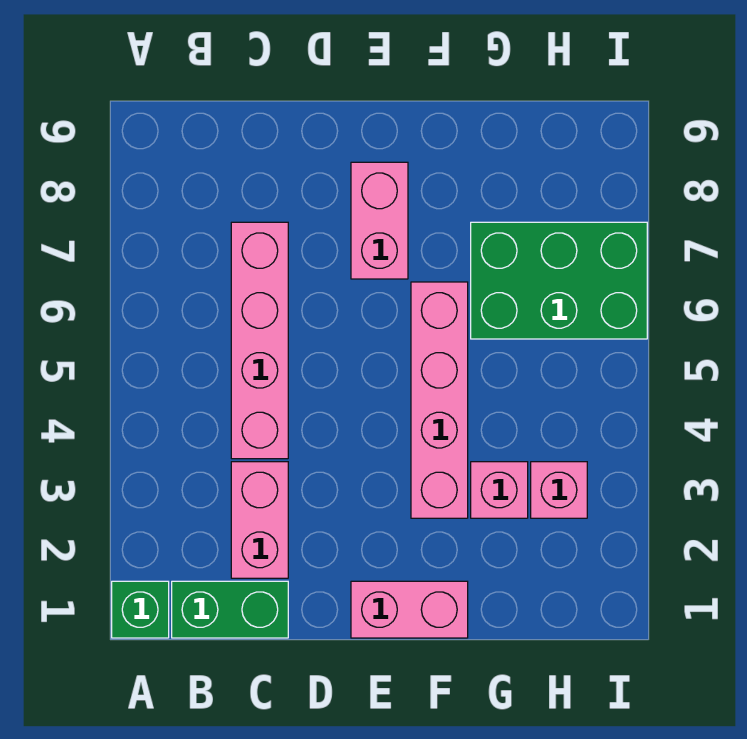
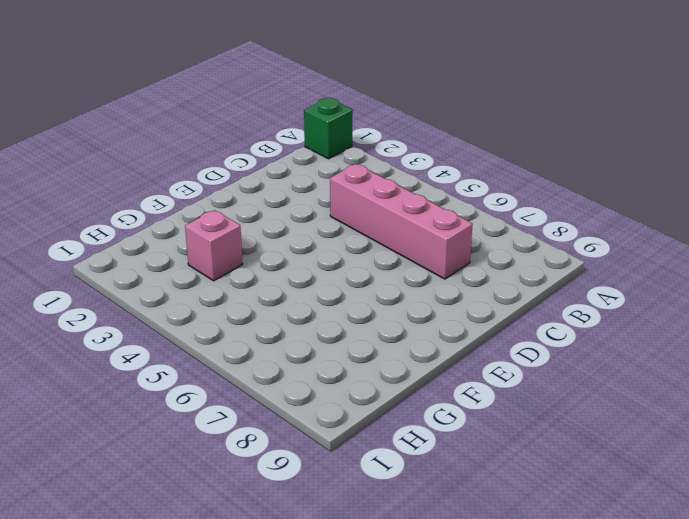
none -> green 1x2 brick [172,581,288,638]
none -> pink 1x2 brick [231,462,288,578]

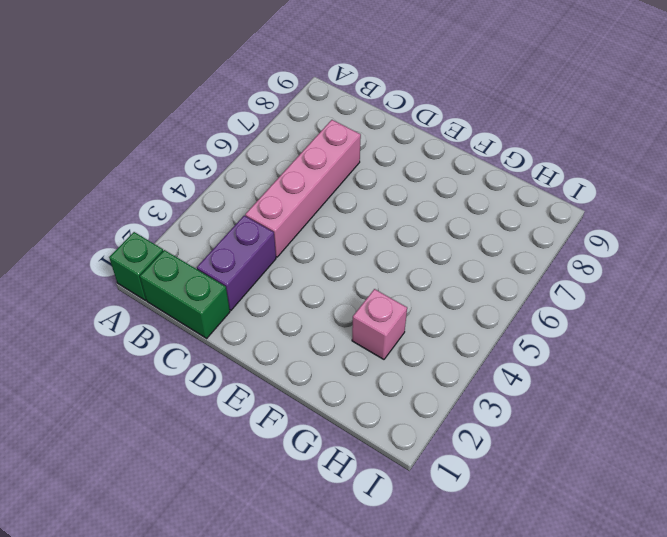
purple 1x2 brick [197,216,276,310] -> pink 1x2 brick [231,462,288,578]
none -> pink 1x2 brick [351,581,468,638]
none -> pink 1x2 brick [351,162,408,279]

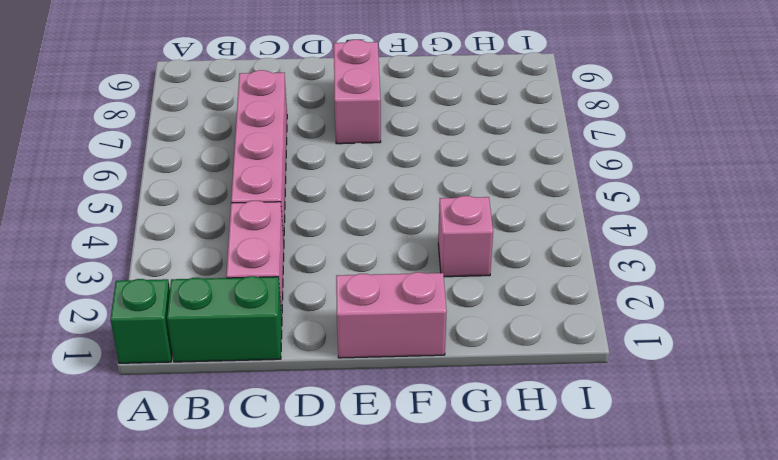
none -> pink 1x4 brick [411,282,468,518]
none -> green 2x3 brick [471,222,647,339]

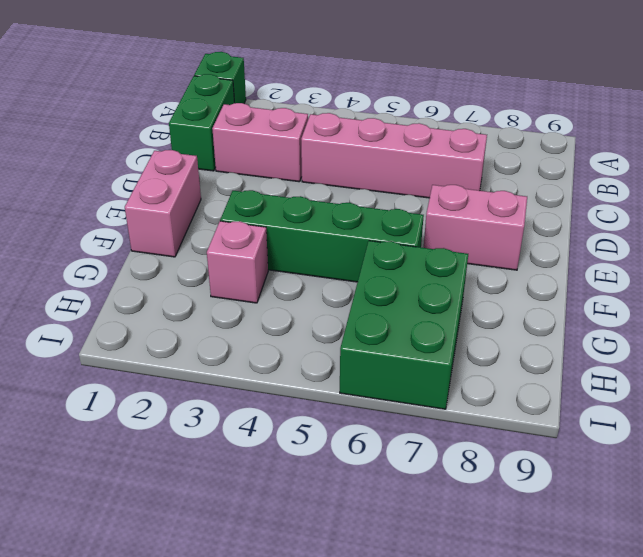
green 1x4 brick [220,190,424,282] -> pink 1x4 brick [411,282,468,518]
none -> pink 1x1 brick [531,462,587,518]

